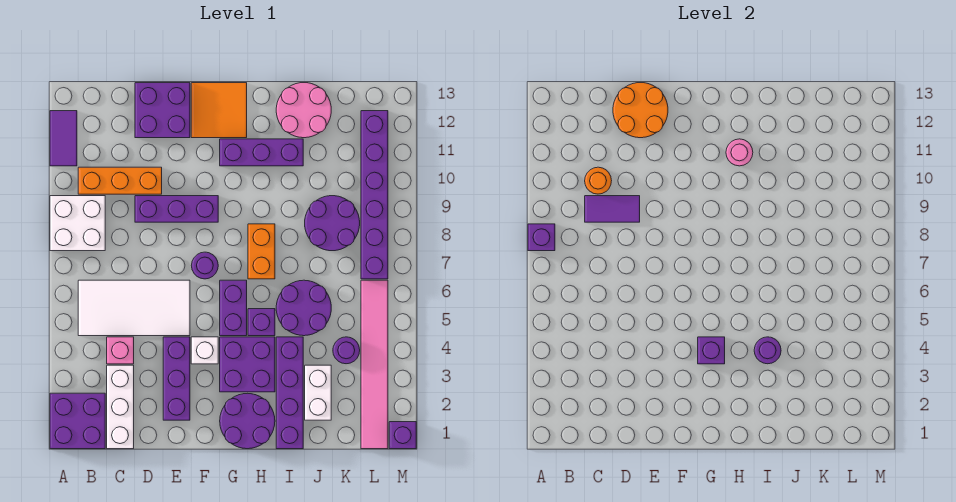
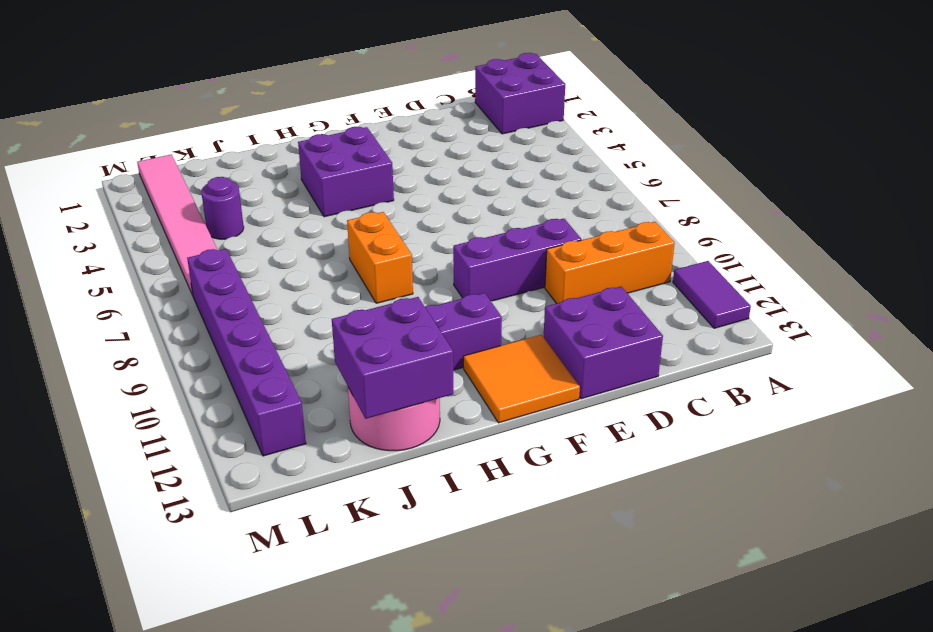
purple 2x2 brick [332,297,453,419] -> none
none -> white 2x2 brick [50,196,105,251]
none -> white 2x4 tile [78,280,190,336]
none -> white 1x3 brick [107,365,134,449]
none -> pink 1x1 brick [107,337,134,364]

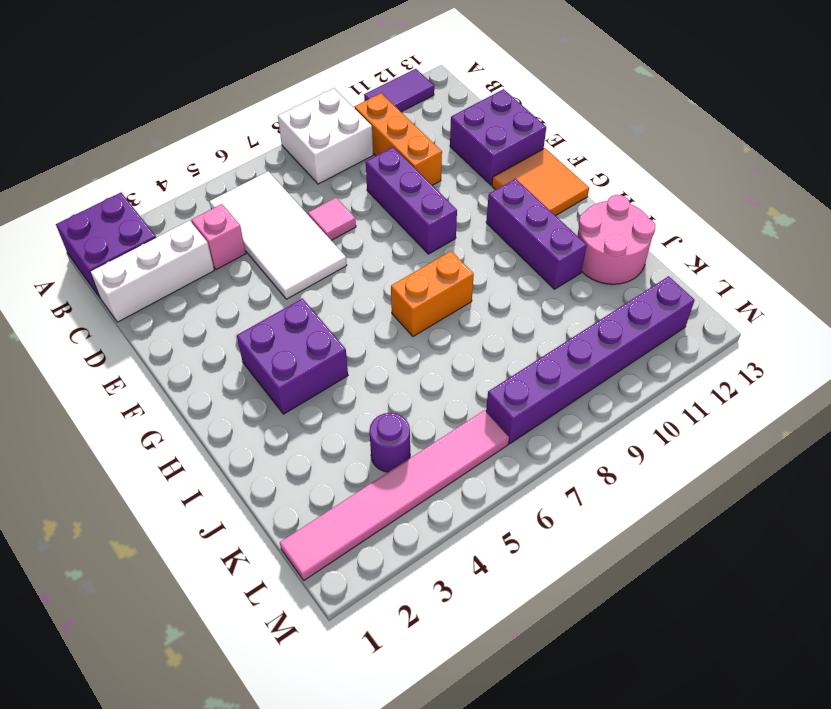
pink 1x1 tile [308,198,356,240] -> none
none -> purple 1x3 brick [163,337,190,420]
none -> white 1x1 brick [191,337,218,364]
none -> purple 1x1 round brick [191,252,218,279]
none -> purple 2x2 round brick [220,393,275,449]

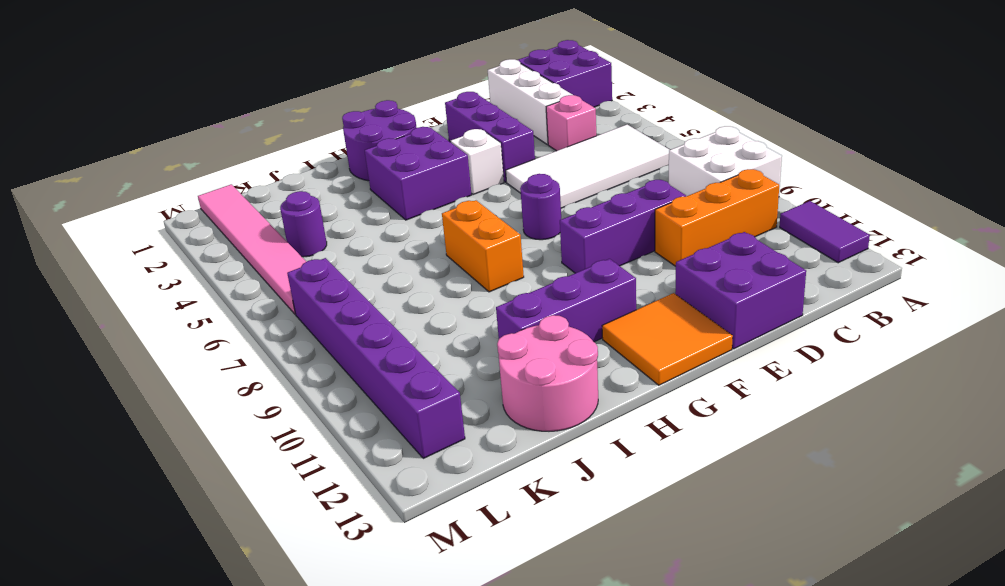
none -> purple 1x2 brick [220,280,247,336]
none -> purple 1x1 brick [248,309,275,336]
none -> purple 1x4 brick [276,337,303,449]
none -> purple 2x2 round brick [276,280,331,336]

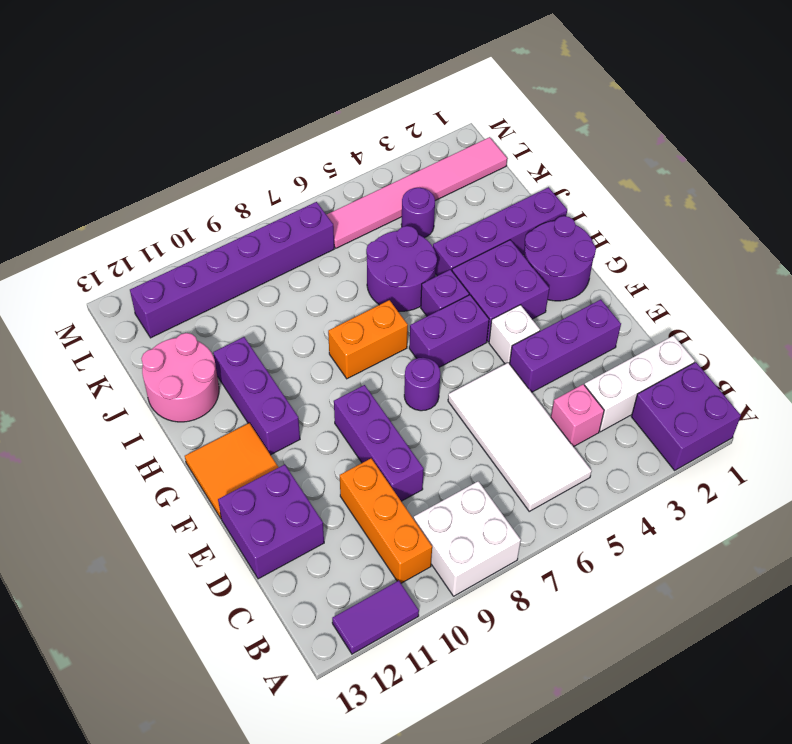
none -> white 1x2 brick [305,365,331,420]
none -> purple 2x2 round brick [305,196,360,251]
none -> purple 1x1 brick [389,422,416,449]
none -> purple 1x1 brick [528,224,555,251]

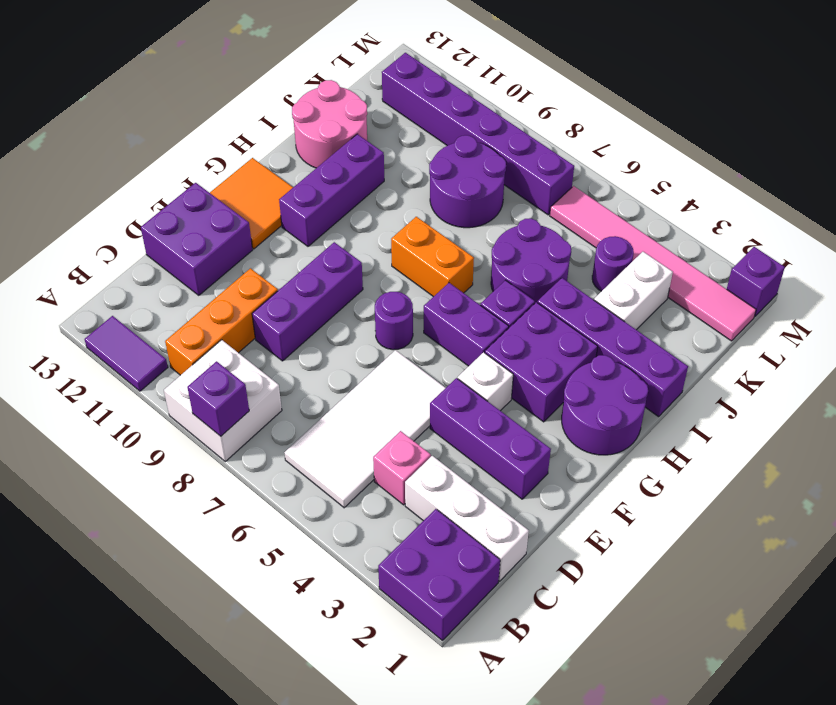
white 1x2 brick [594,252,673,330] -> white 1x2 brick turned to [305,365,331,420]
none -> purple 1x2 tile [585,196,640,222]
none -> orange 1x1 round brick [585,167,612,194]
none -> orange 2x2 round brick [613,83,668,138]
none -> purple 1x1 brick [698,337,725,364]

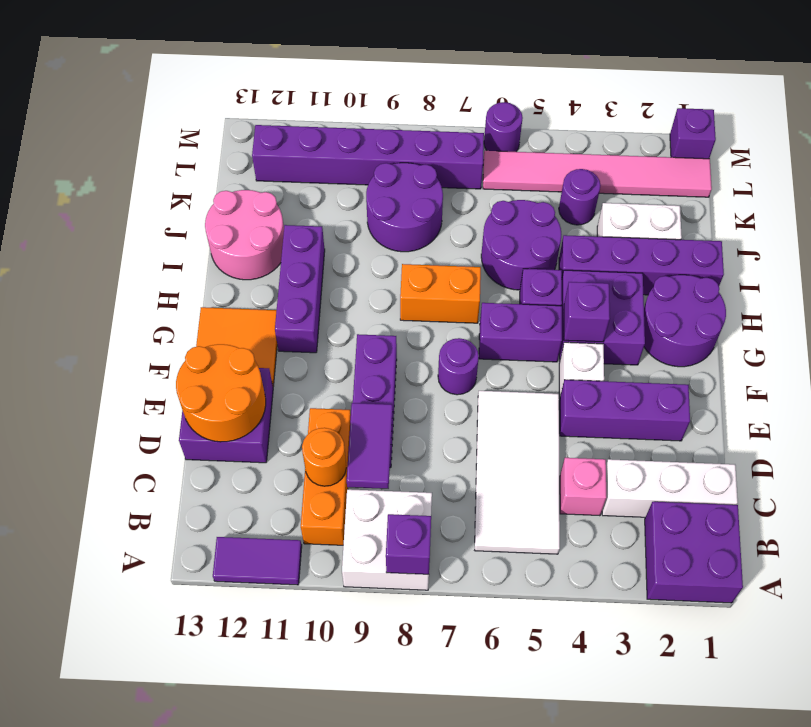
purple 1x1 round brick [484,102,523,152] -> purple 1x1 round brick moved to [754,337,781,364]
none -> pink 1x1 round brick [726,139,753,166]

